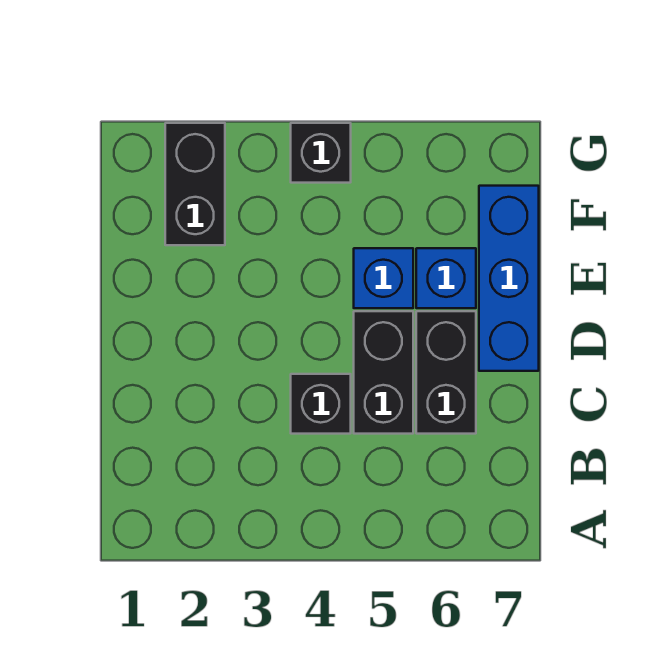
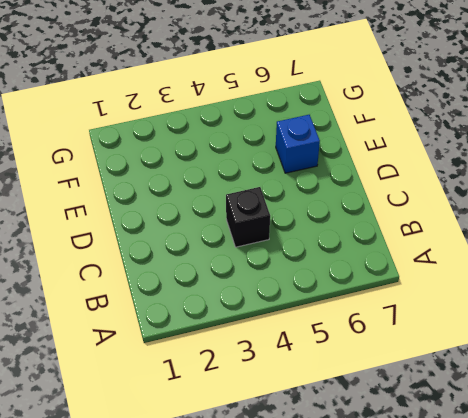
none -> black 1x2 brick [354,311,413,434]
none -> black 1x2 brick [416,311,476,434]

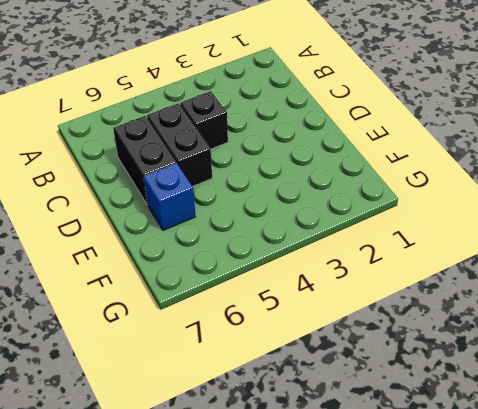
none -> blue 1x3 brick [479,186,539,371]
none -> blue 1x1 brick [354,248,413,308]

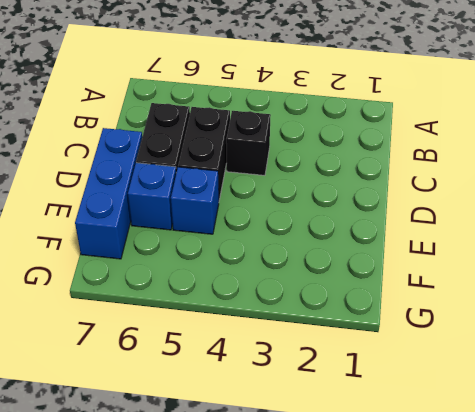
none -> black 1x2 brick [165,123,225,245]
none -> black 1x1 brick [291,123,351,183]

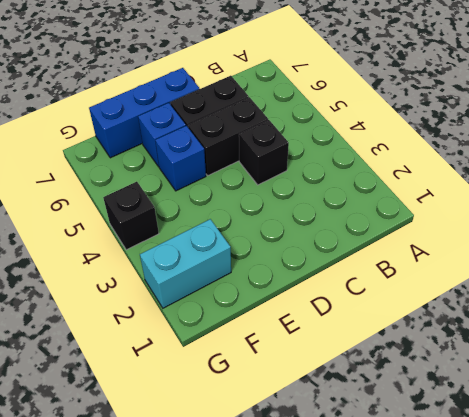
cyan 1x2 brick [140,219,231,308] -> black 1x2 brick [165,123,225,245]

